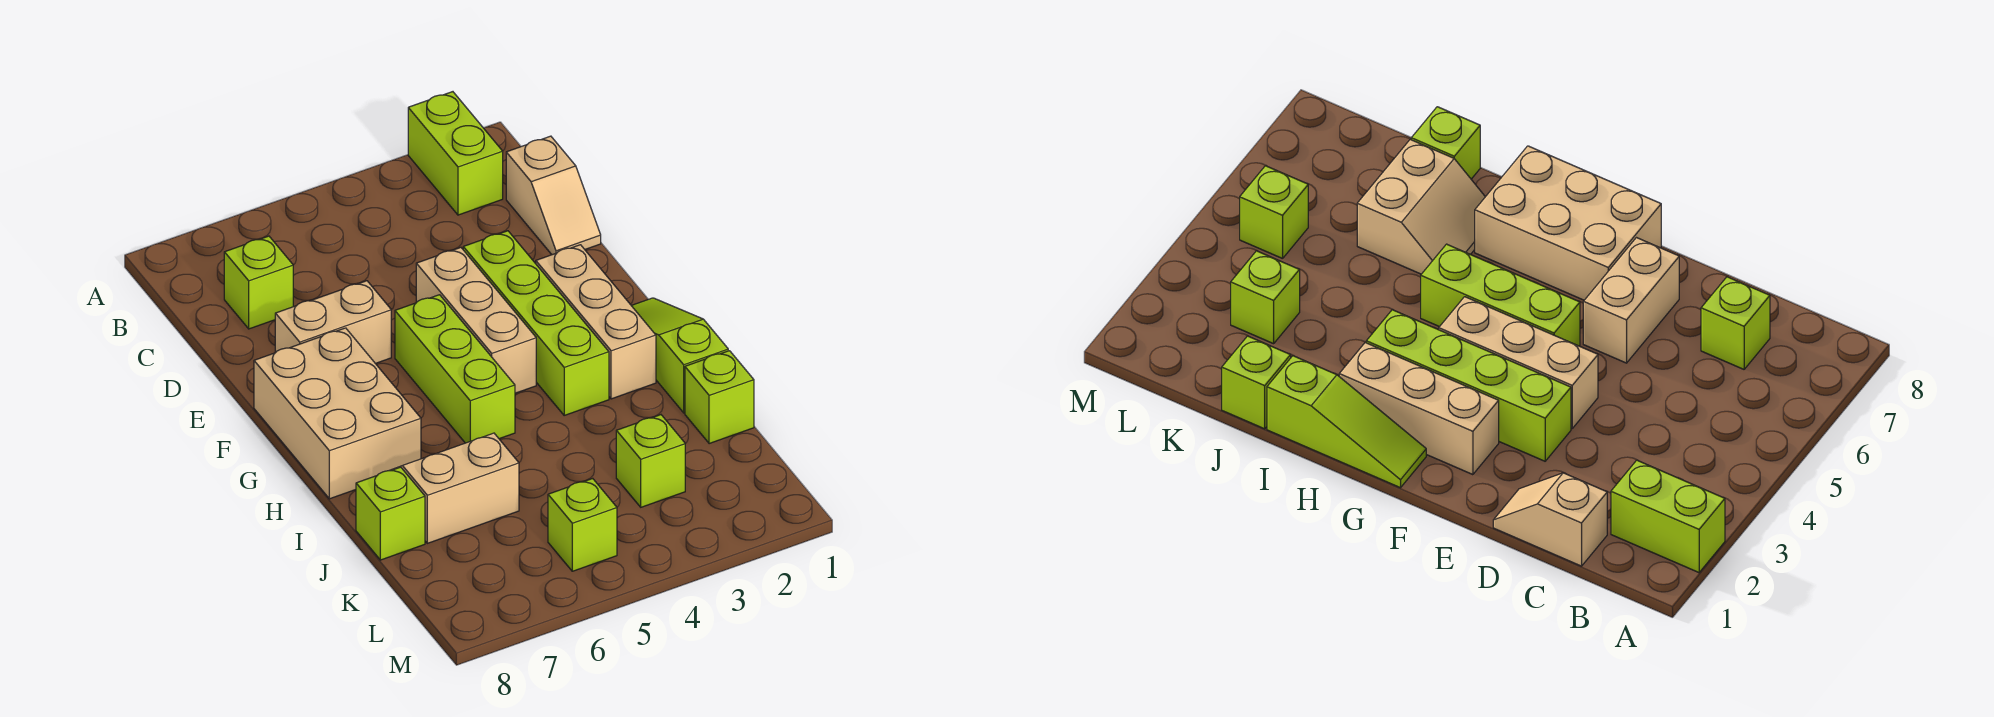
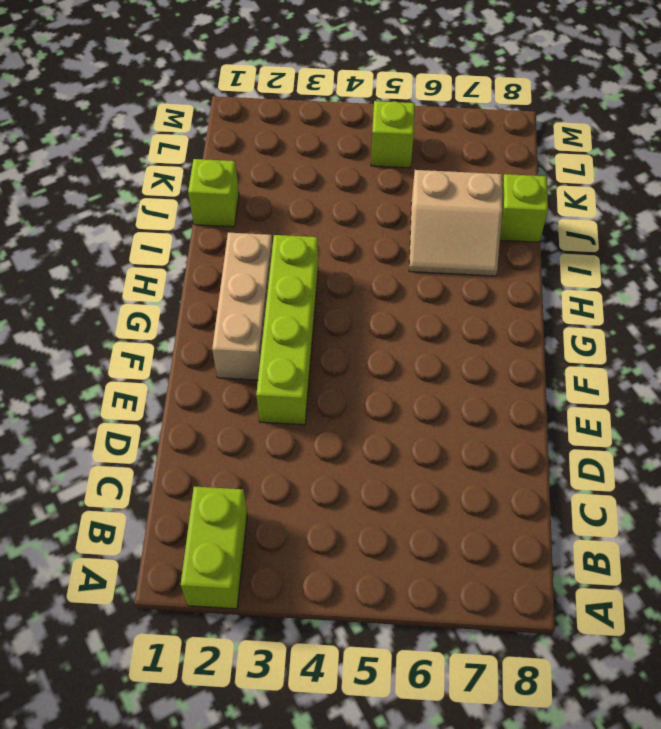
none -> tan 1x2 slope [506,136,601,255]
none -> lime 1x1 brick [224,236,293,329]
none -> tan 1x3 brick [416,247,536,393]

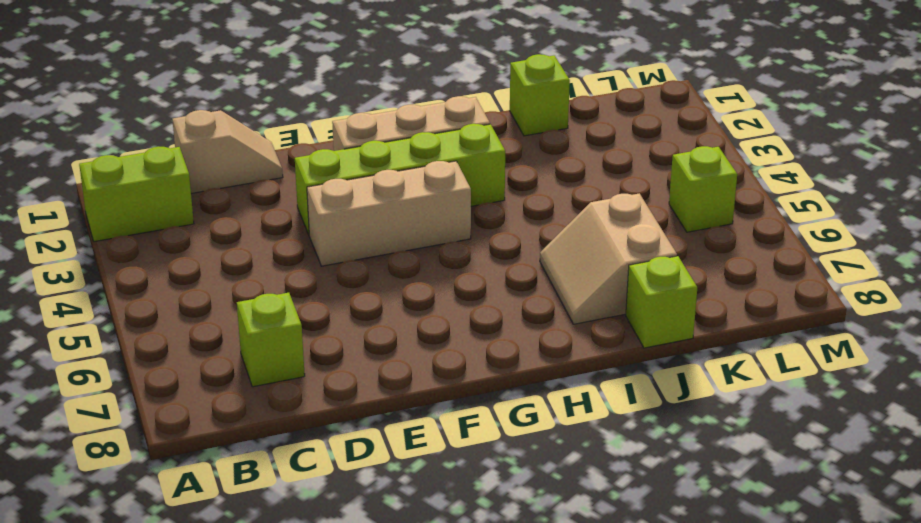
none -> tan 1x2 brick [275,281,391,364]
none -> lime 1x3 brick [395,295,515,443]
none -> tan 2x3 brick [254,328,421,499]

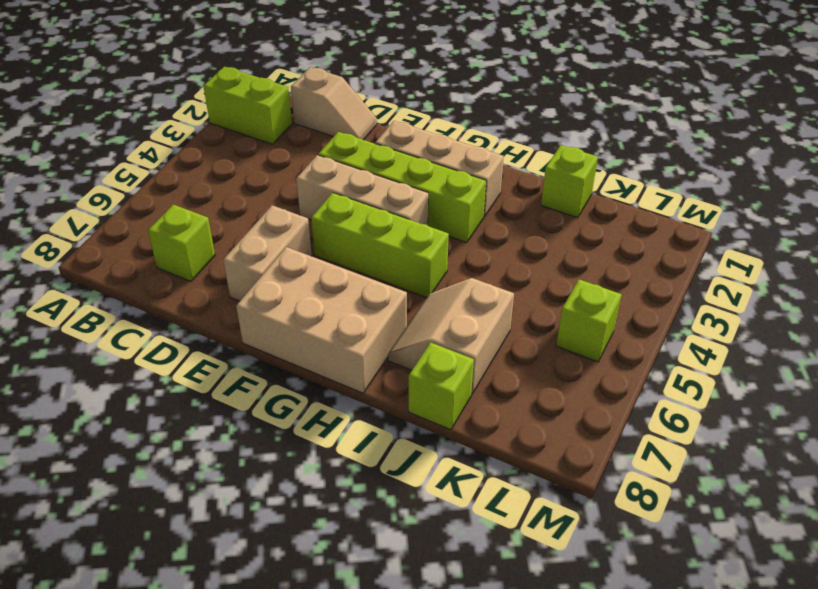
none -> lime 1x3 slope [631,298,728,413]
none -> lime 1x1 brick [616,415,685,507]

